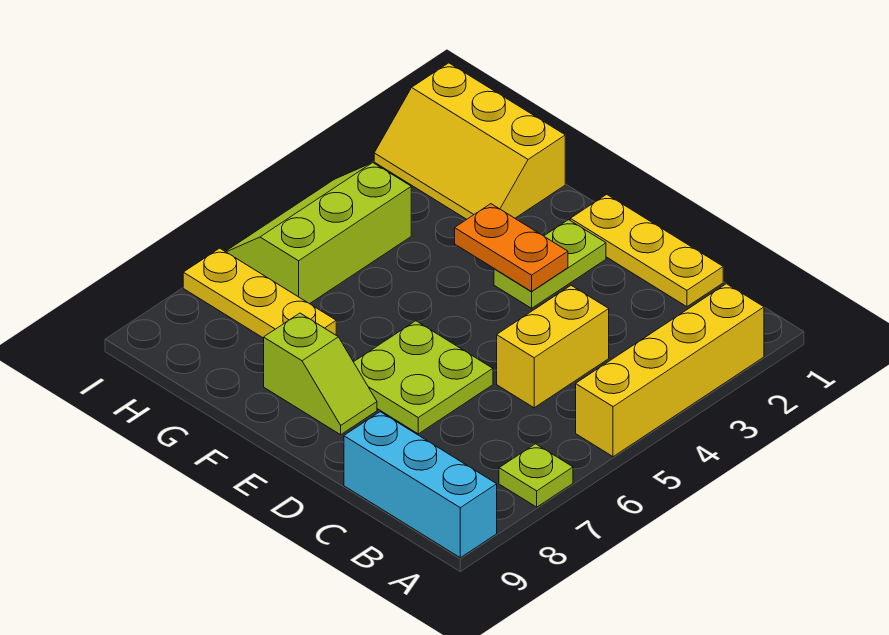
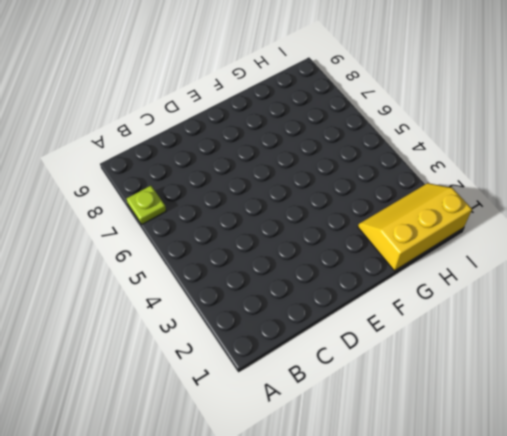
none -> yellow 1x4 brick [576,284,764,457]
none -> cyan 1x3 brick [344,412,497,558]
none -> yellow 1x3 plate [570,194,723,307]

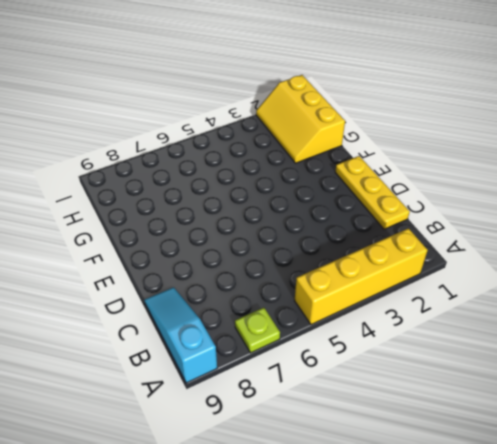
cyan 1x3 slope [145,287,217,383] -> cyan 1x3 brick [344,412,497,558]
none -> yellow 1x2 brick [497,285,609,408]
none -> lime 2x2 plate [354,321,493,434]
none -> lime 1x2 plate [494,220,606,308]

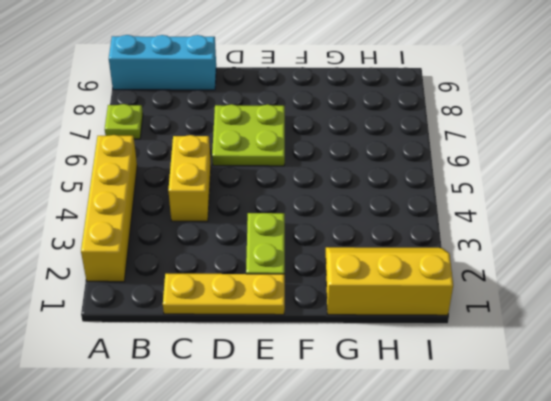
none -> lime 1x2 slope [264,313,377,435]
none -> yellow 1x3 plate [183,248,336,338]
none -> lime 2x3 slope [226,163,411,304]

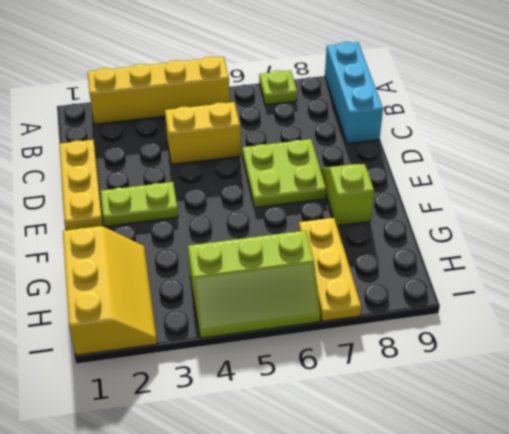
none -> orange 1x2 plate [455,204,568,291]

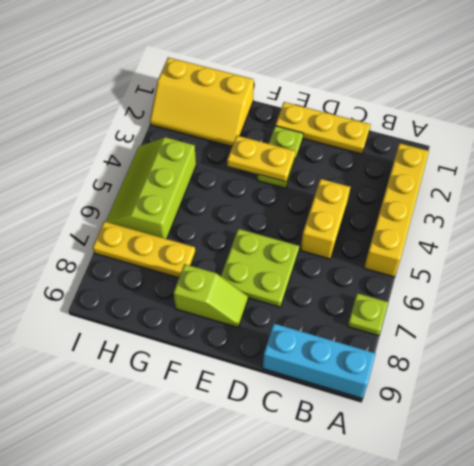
yellow 1x2 plate [227,136,295,182] -> orange 1x2 plate [455,204,568,291]

